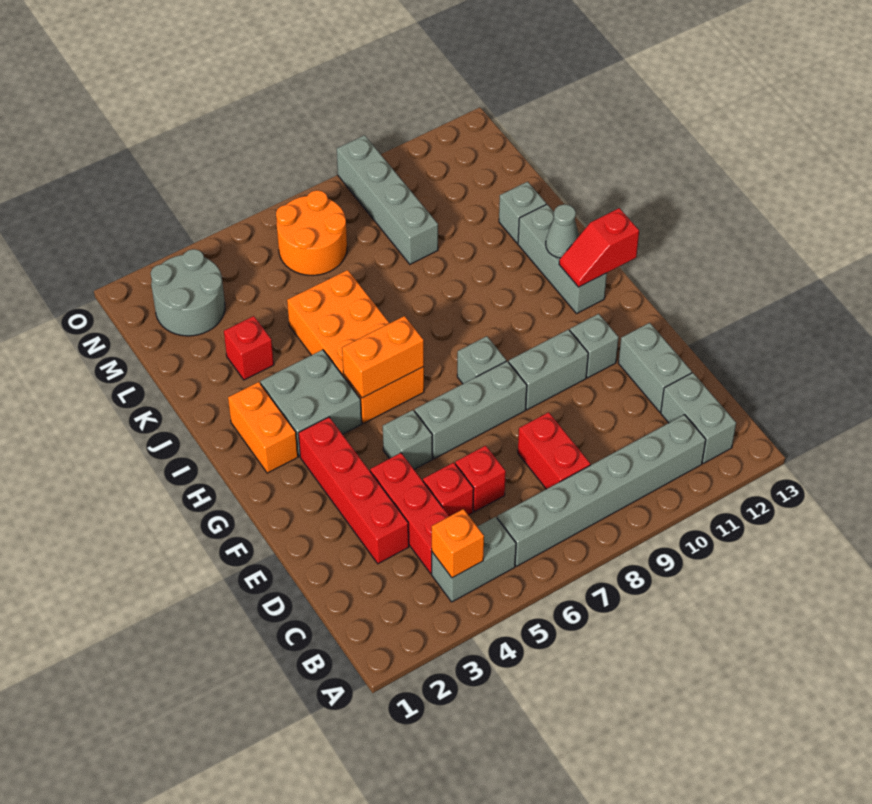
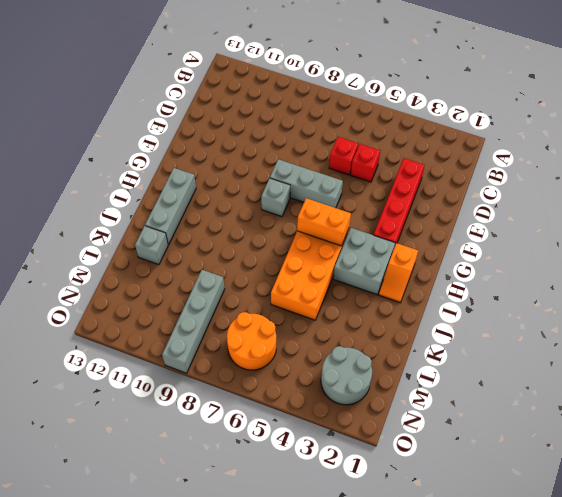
orange 1x2 slope [379,243,418,303] -> orange 1x2 brick [228,382,298,473]
none -> grey 1x2 brick [432,517,516,602]
none -> grey 1x6 brick [497,415,706,566]
none -> grey 1x2 brick [661,373,736,463]

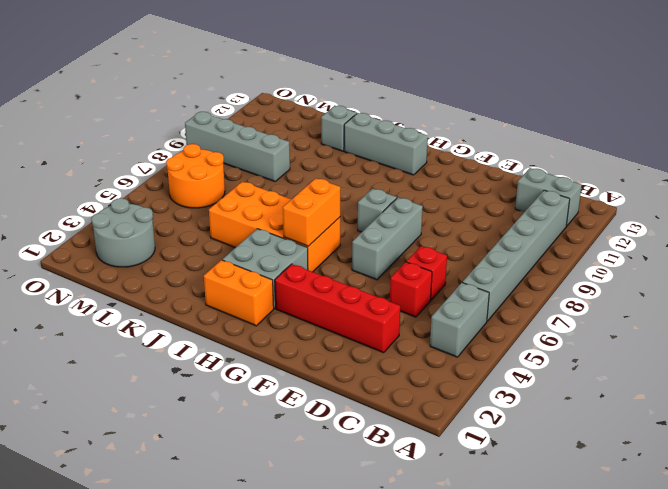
none -> red 1x3 brick [370,453,449,574]
none -> red 1x2 brick [518,412,590,489]
none -> grey 1x2 brick [618,323,692,412]

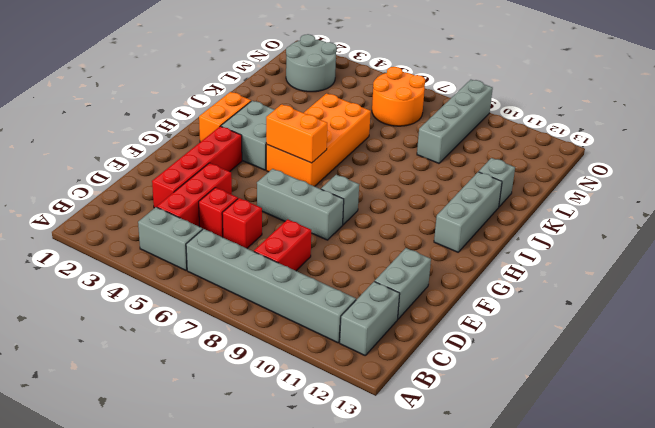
none -> grey 1x1 brick [383,410,432,469]
none -> grey 1x2 brick [509,329,588,410]
none -> grey 1x1 brick [570,314,619,378]

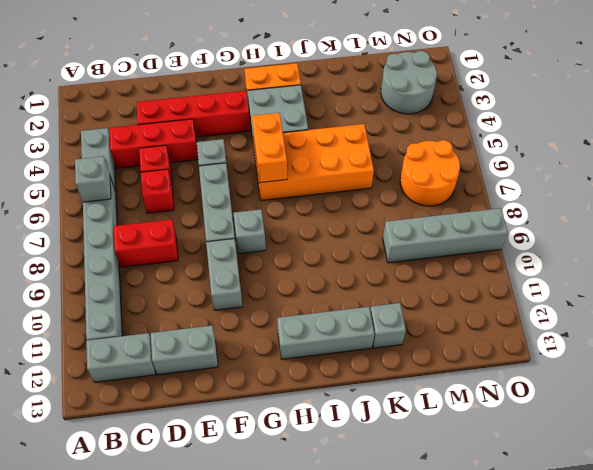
grey 1x1 brick [75,156,111,202] -> grey 1x1 brick moved to [570,314,619,378]
none -> red 1x1 brick [224,316,274,380]
none -> orange 1x1 brick [432,509,484,578]
none -> red 1x2 slope [559,208,639,287]

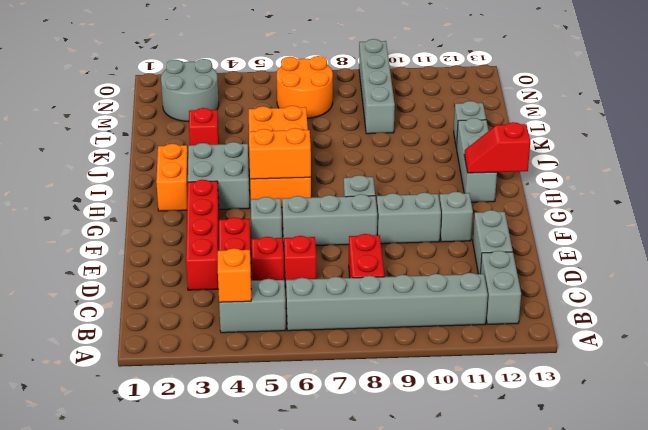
none -> grey 1x1 cone [546,204,579,258]

